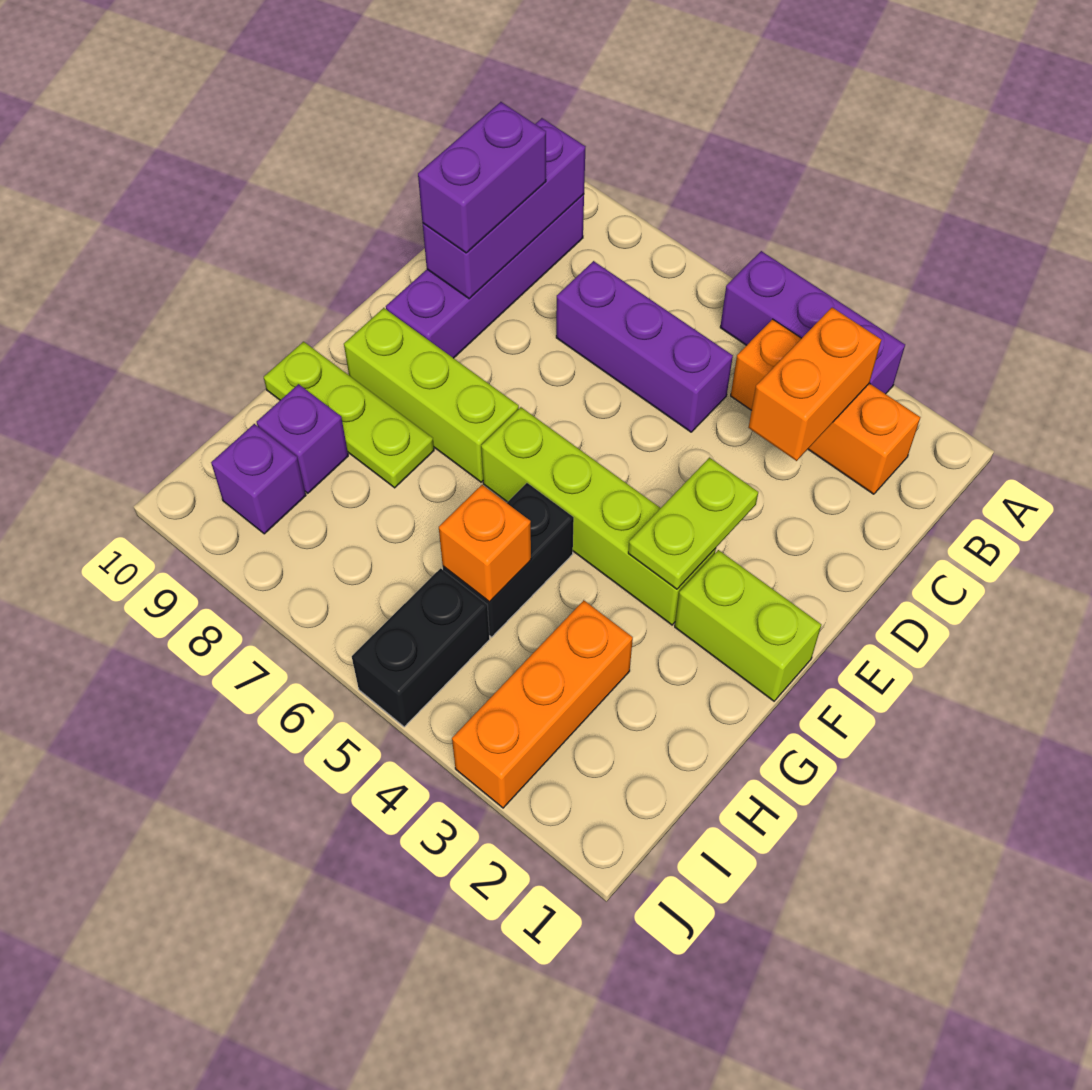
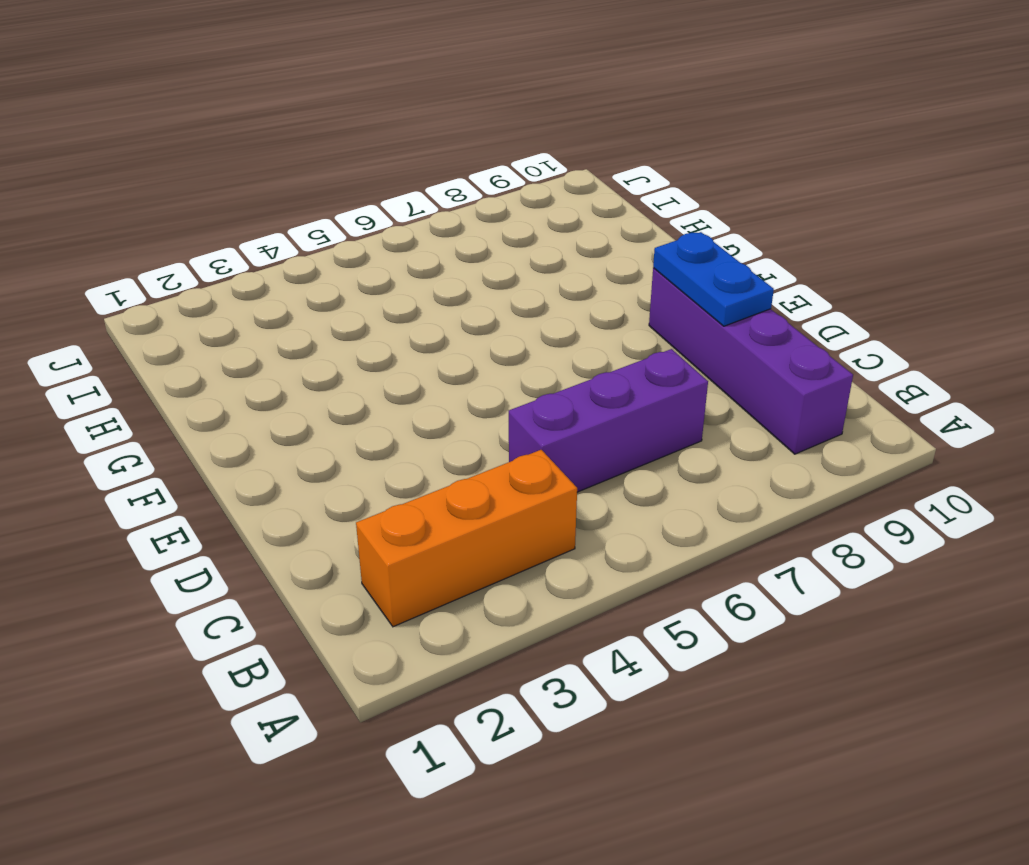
blue 1x2 plate [653,232,774,326] -> purple 1x3 brick [423,118,585,299]
none -> purple 1x3 brick [720,251,905,394]
none -> lime 1x2 brick [675,550,821,701]
none -> lime 1x4 brick [481,407,716,625]

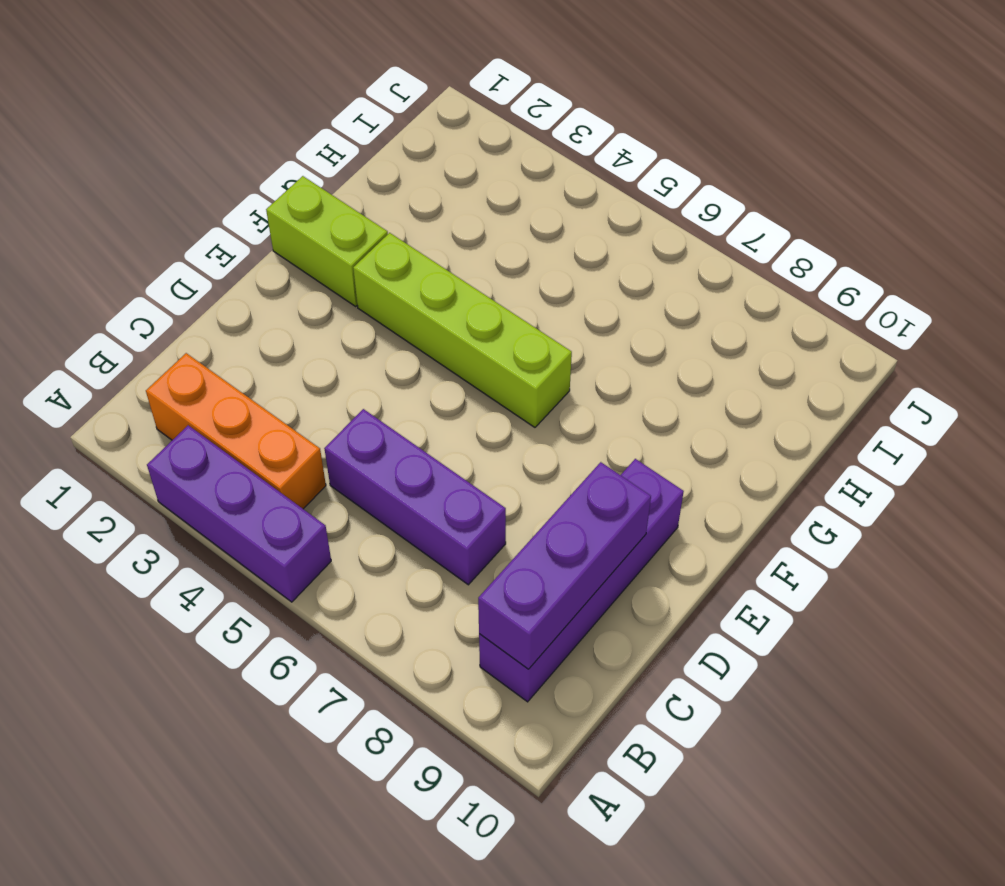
none -> lime 1x3 brick [344,308,519,482]
none -> black 1x2 brick [443,483,574,637]
none -> lime 1x3 plate [264,342,434,488]

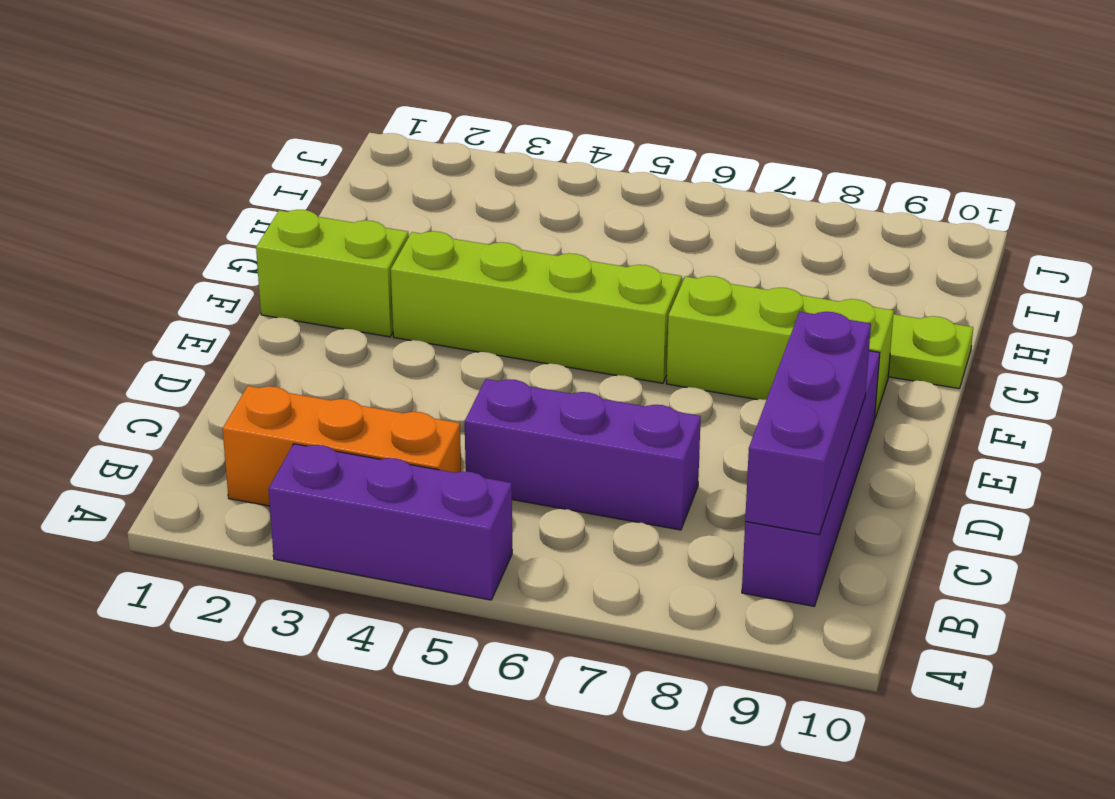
none -> black 1x2 brick [443,483,574,637]
none -> orange 1x3 brick [452,600,633,808]
none -> purple 1x1 brick [257,384,348,493]

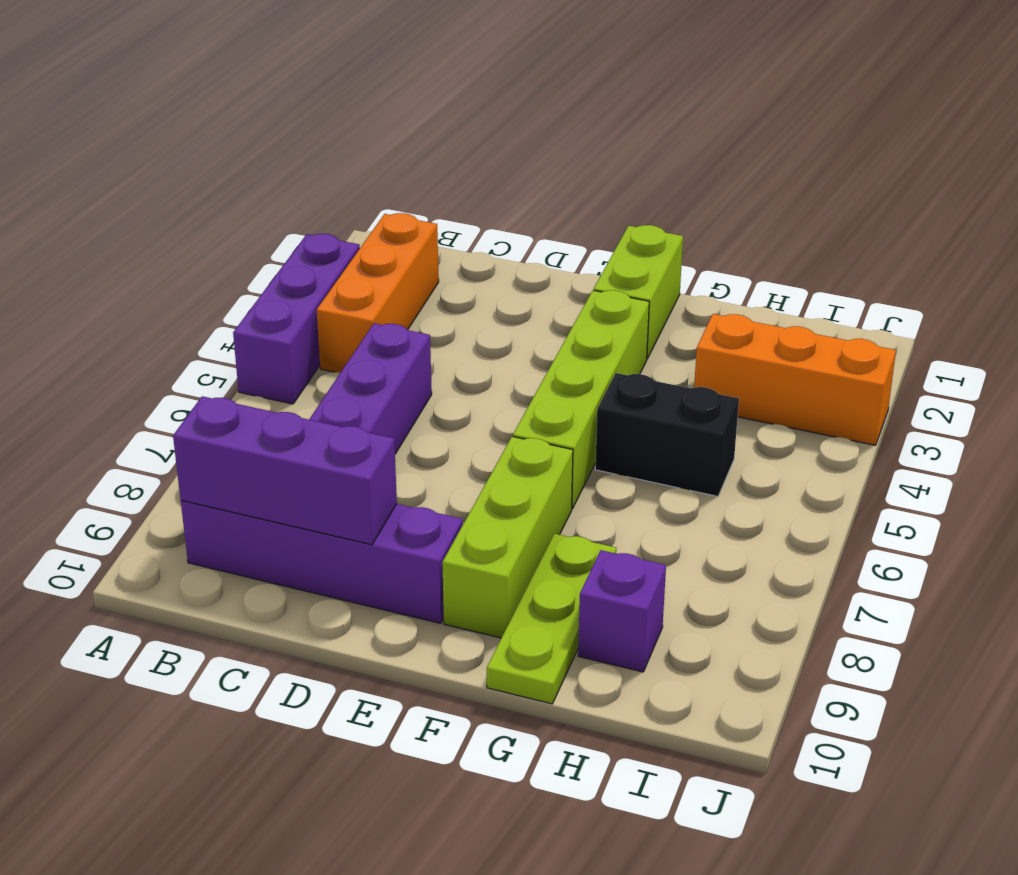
none -> black 1x2 brick [352,568,490,727]
none -> purple 1x1 brick [211,424,306,534]
none -> orange 1x2 brick [748,308,881,461]

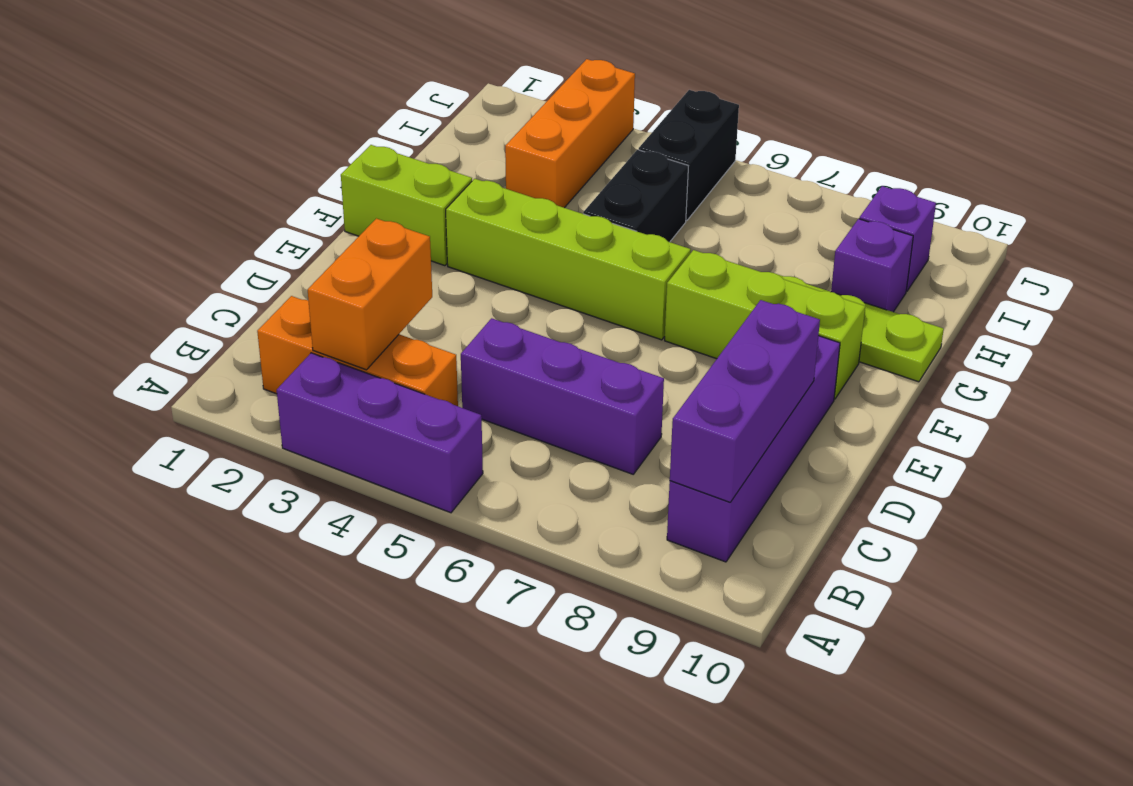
none -> lime 1x2 plate [628,458,758,589]
none -> orange 1x1 brick [439,485,531,602]
none -> purple 1x2 brick [418,102,546,253]

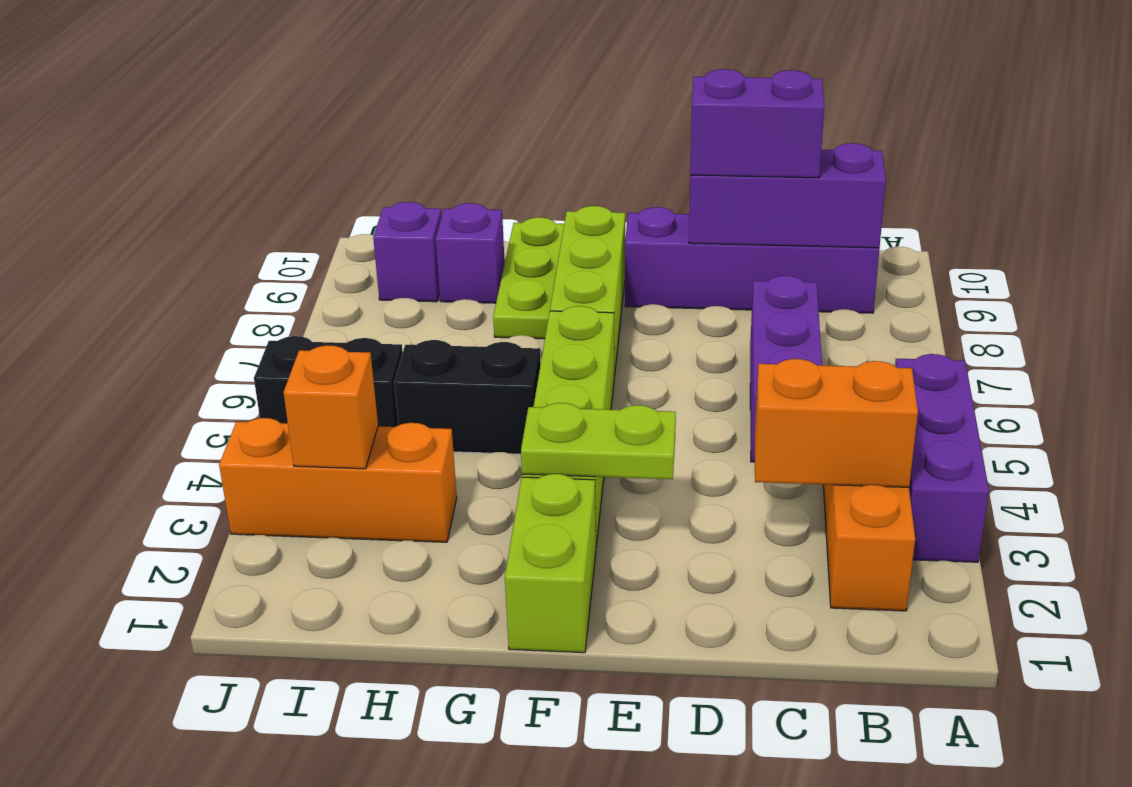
orange 1x1 brick [284,345,378,469] -> orange 1x1 brick moved to [439,485,531,602]

